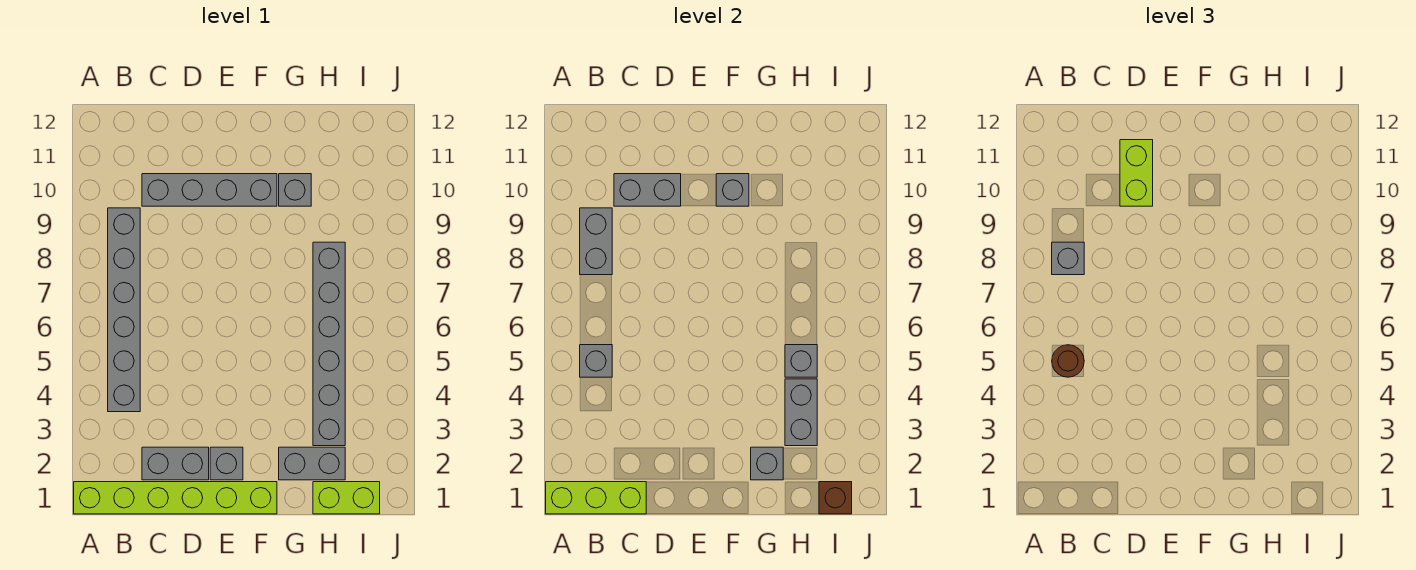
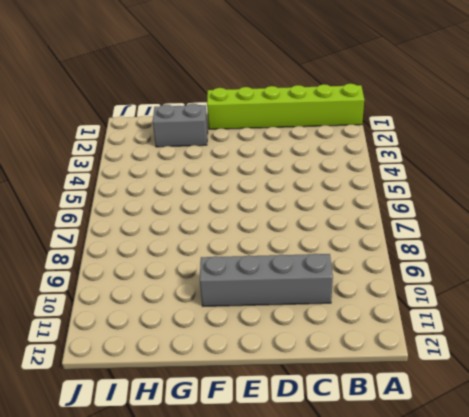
none -> grey 1x6 brick [108,208,140,412]
none -> grey 1x2 brick [142,447,209,480]
none -> grey 1x1 brick [210,447,243,480]

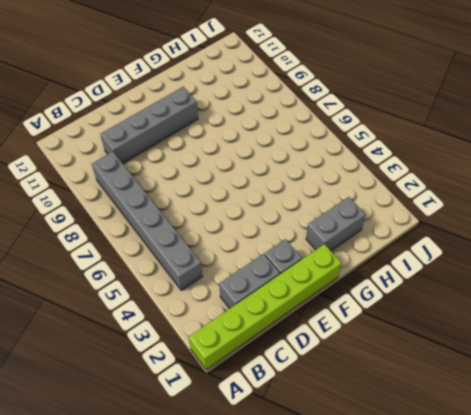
none -> grey 1x1 brick [279,174,311,206]
none -> lime 1x2 brick [313,482,380,514]
none -> grey 1x6 brick [313,242,345,446]

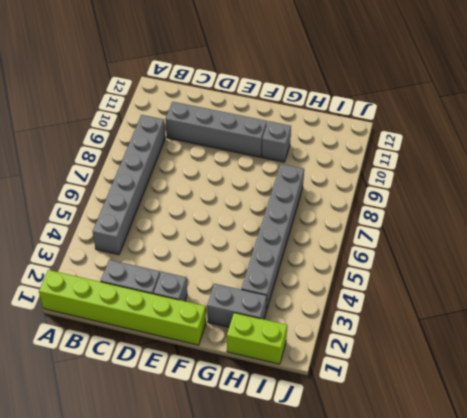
none -> lime 1x3 brick [546,482,646,514]
none -> grey 1x1 brick [580,345,612,377]
none -> grey 1x2 brick [580,208,612,275]

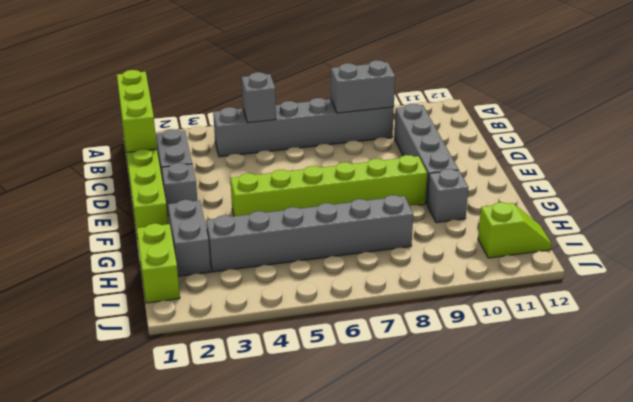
lime 1x6 brick [230,155,427,216] -> none
lime 1x2 slope [478,202,552,258] -> none
none -> grey 1x2 brick [614,174,681,206]
none -> grey 1x1 brick [716,174,749,206]
none -> grey 1x1 brick [751,447,783,480]

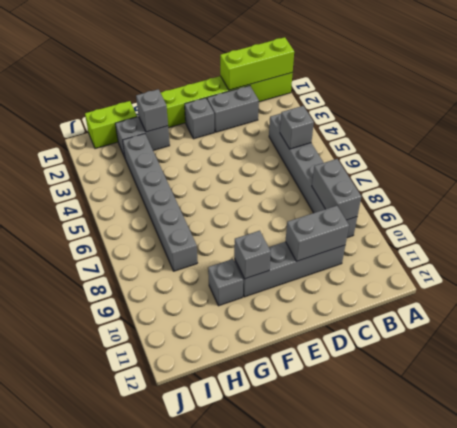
none -> grey 1x2 brick [785,379,817,446]
none -> grey 1x1 brick [785,345,817,377]
none -> brown 1x1 brick [819,482,852,514]

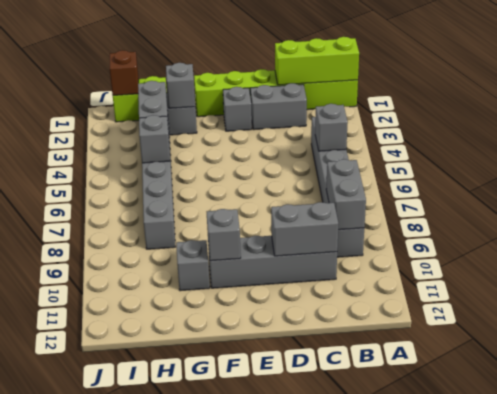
none -> brown 1x1 round brick [1052,345,1084,377]
none -> grey 1x1 brick [1052,242,1084,275]
none -> lime 1x2 brick [1120,140,1153,206]

